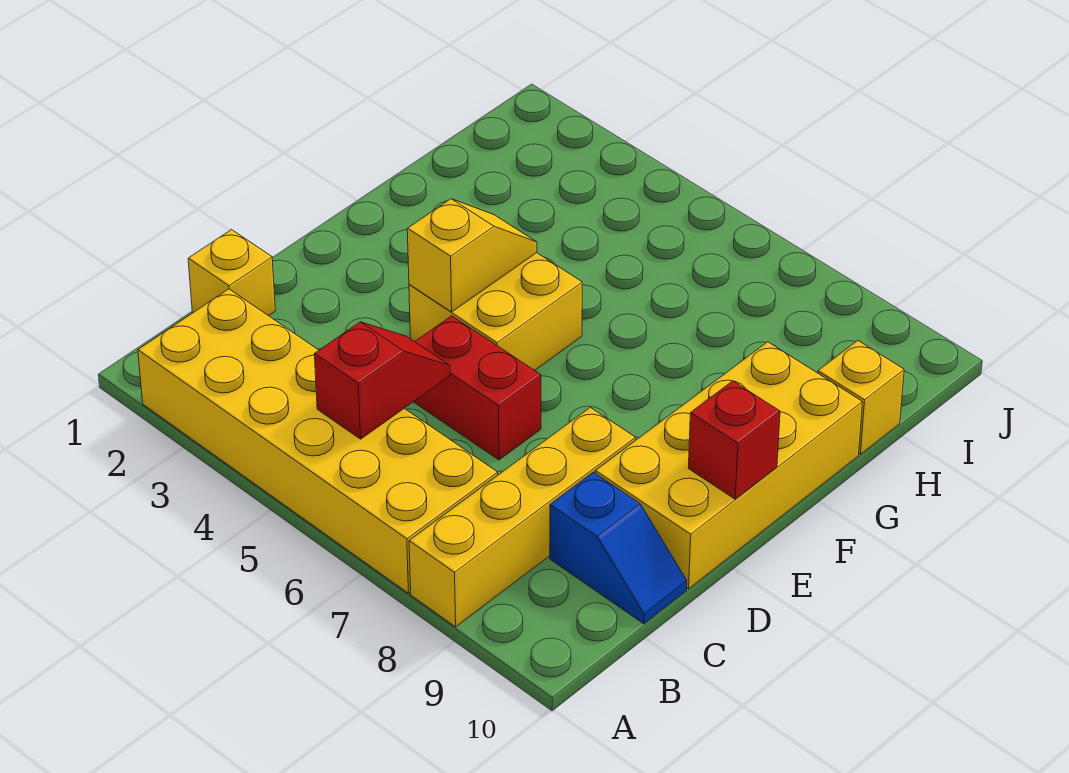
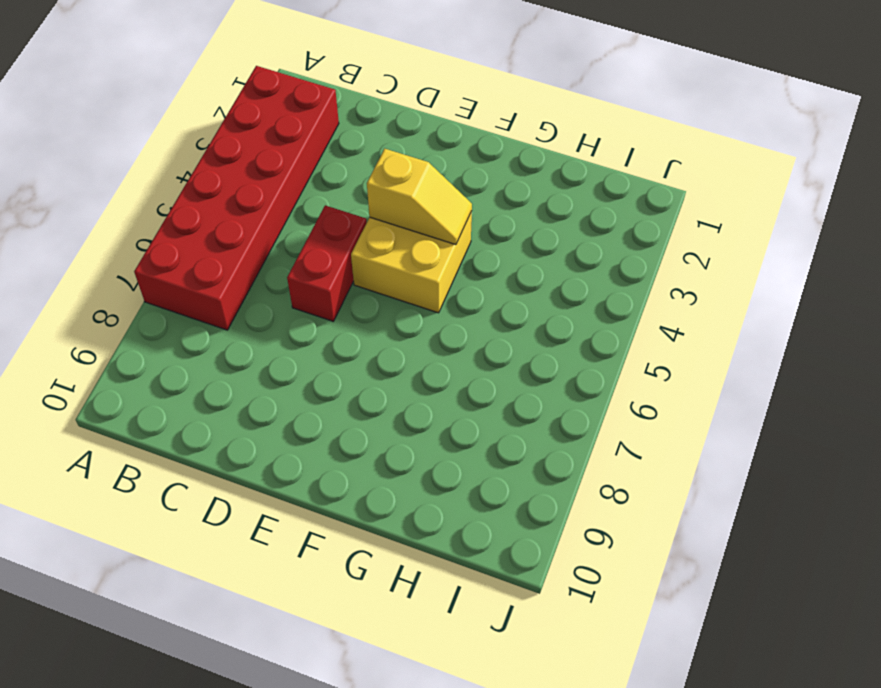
red 2x6 brick [134,66,339,330] -> yellow 2x6 brick [138,289,498,593]
none -> yellow 1x4 brick [409,407,636,627]
none -> yellow 1x1 brick [188,230,275,316]

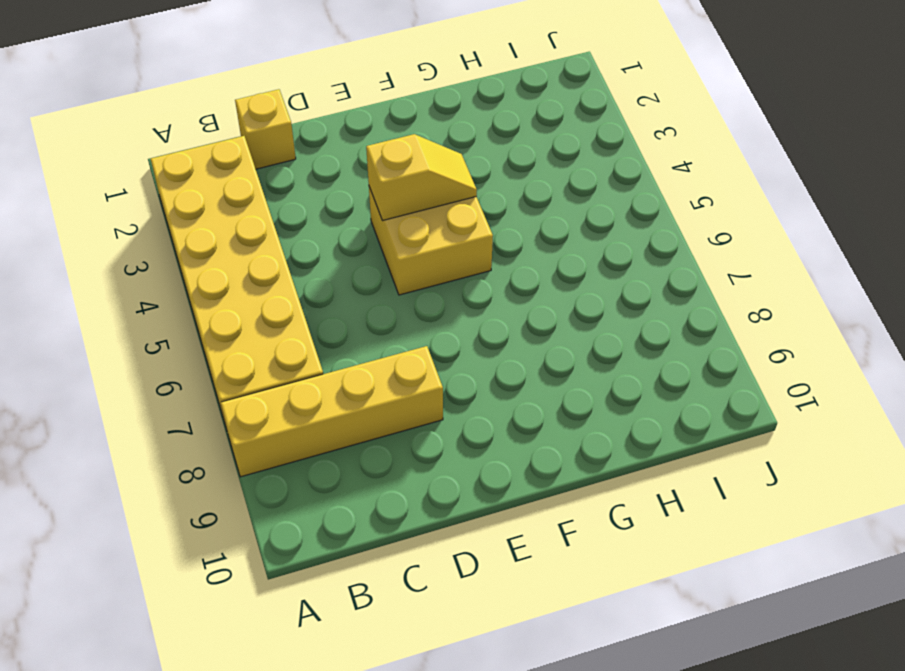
none -> blue 1x2 slope [550,472,687,624]
none -> red 1x2 brick [414,316,541,460]

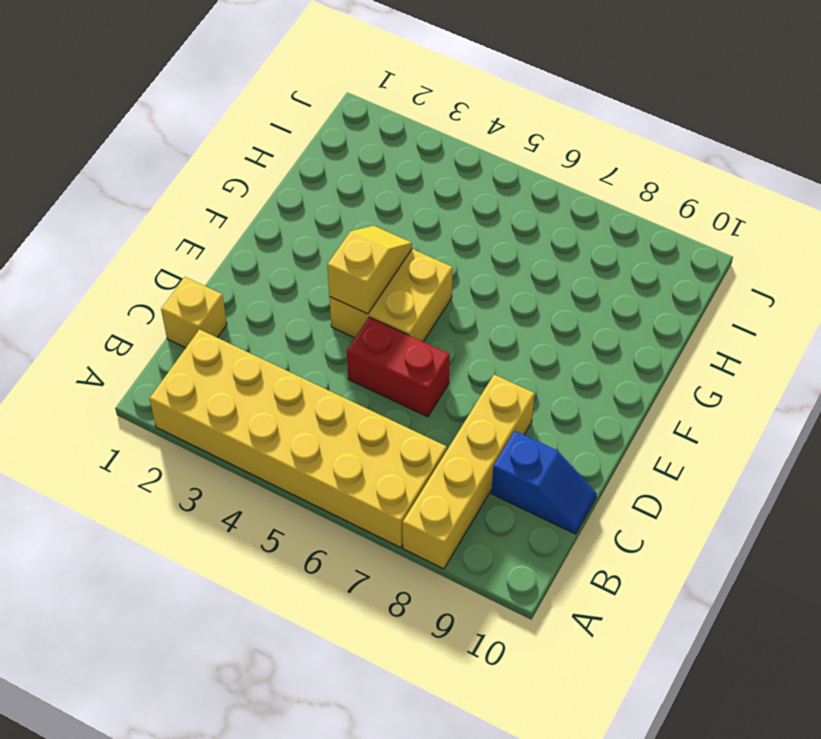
none -> yellow 2x4 brick [595,342,862,589]
none -> yellow 1x1 brick [818,341,904,454]

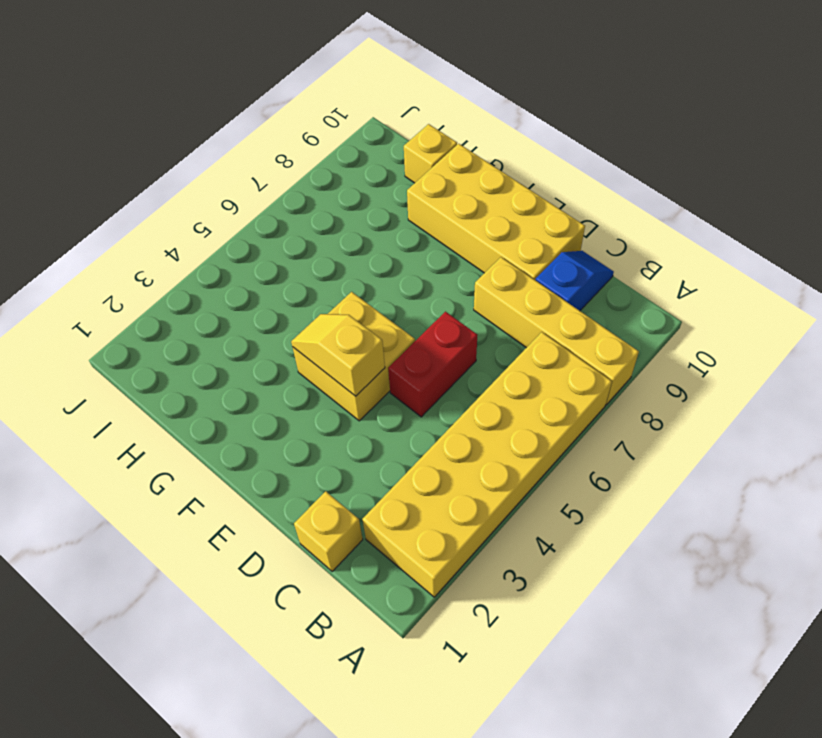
none -> red 1x2 slope [314,322,450,439]
none -> red 1x1 brick [688,381,780,499]

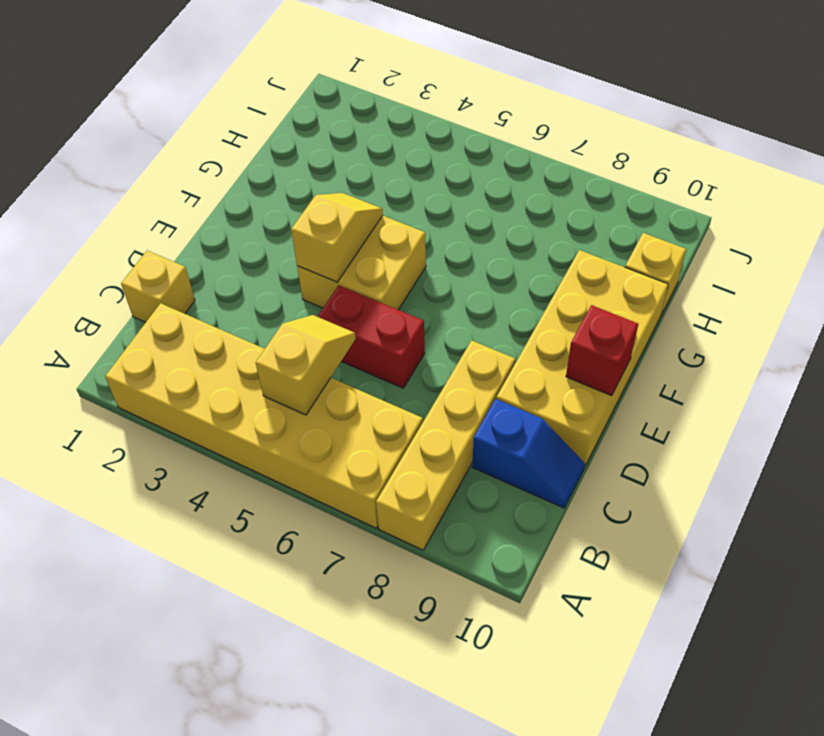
yellow 1x2 slope [256,315,356,415] -> red 1x2 slope [314,322,450,439]

